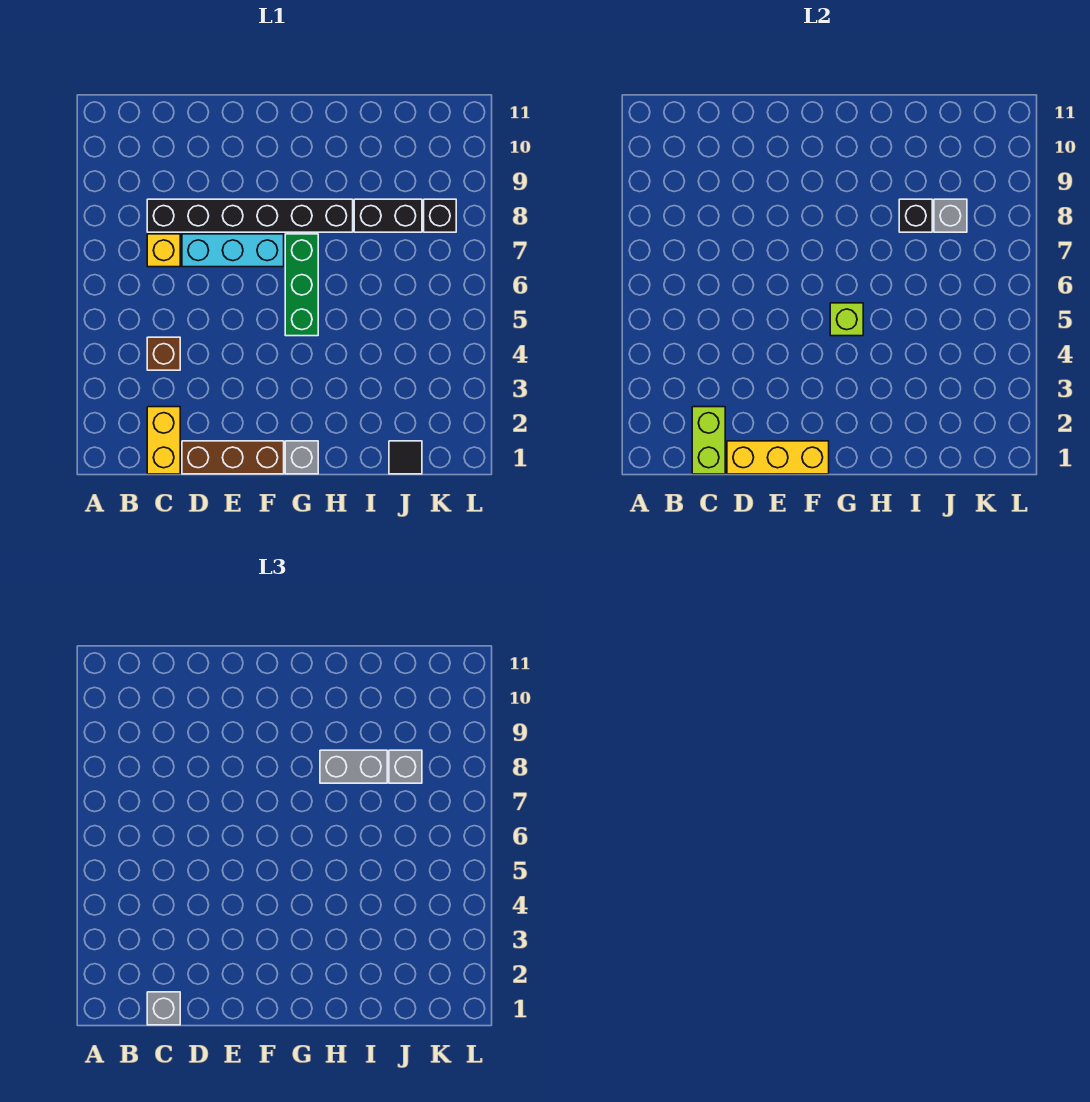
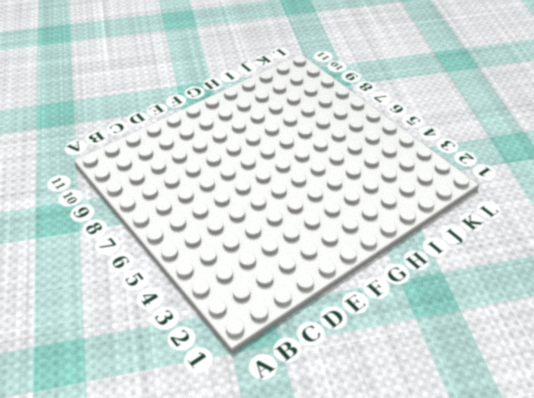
none -> yellow 1x2 brick [147,407,180,474]
none -> brown 1x1 brick [147,337,180,370]
none -> yellow 1x1 brick [147,234,180,267]

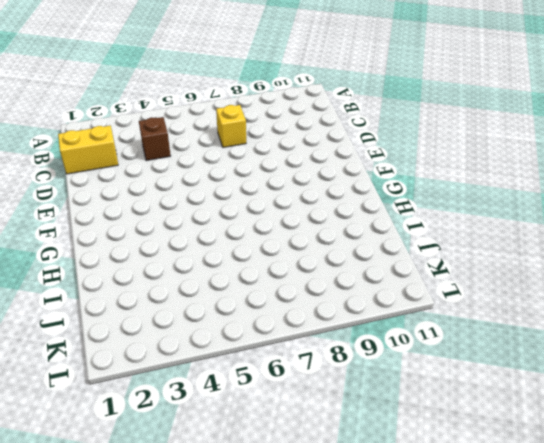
none -> black 1x6 brick [147,199,353,232]
none -> brown 1x3 brick [182,441,284,474]
none -> cyan 1x3 brick [182,234,284,267]

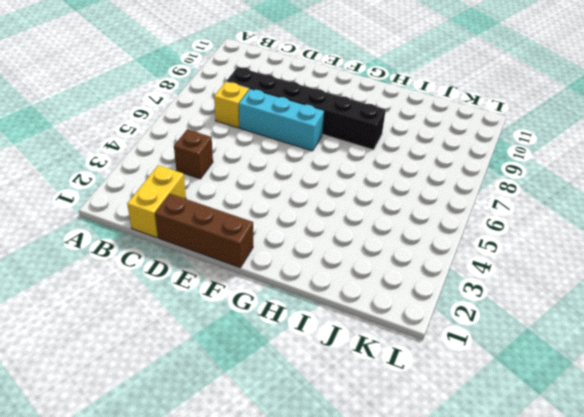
none -> grey 1x1 brick [285,441,318,474]
none -> green 1x3 brick [285,234,318,336]
none -> black 1x2 brick [354,199,422,232]

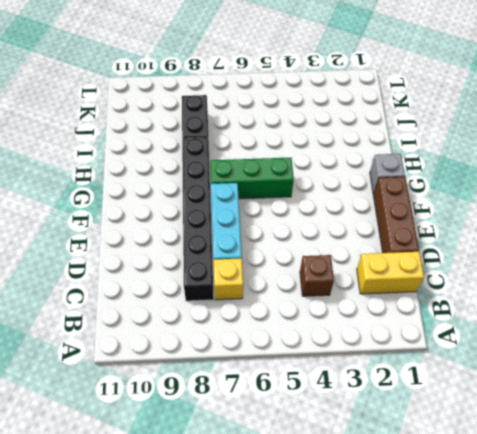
none -> black 1x1 tile [389,441,422,474]
none -> black 1x1 brick [424,199,456,232]
none -> lime 1x2 brick [692,407,725,474]

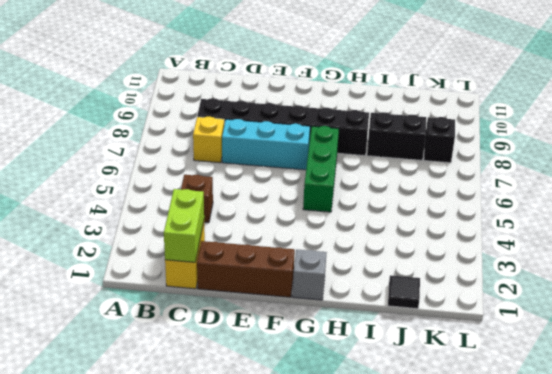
none -> yellow 1x3 brick [727,441,829,474]
none -> lime 1x1 brick [830,303,863,336]
none -> black 1x1 brick [899,199,932,232]

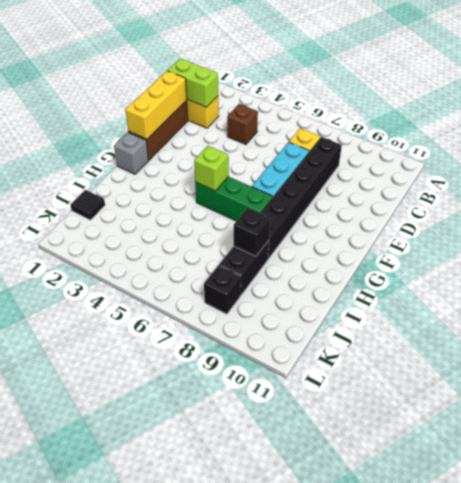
none -> grey 1x1 brick [934,199,967,232]
none -> grey 1x1 brick [147,992,180,1025]
none -> grey 1x2 brick [320,750,387,783]

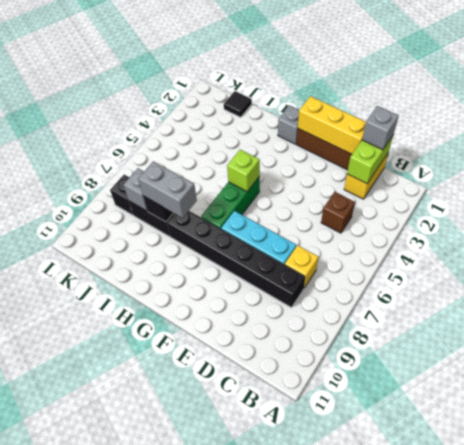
none -> grey 1x1 brick [389,750,422,783]

